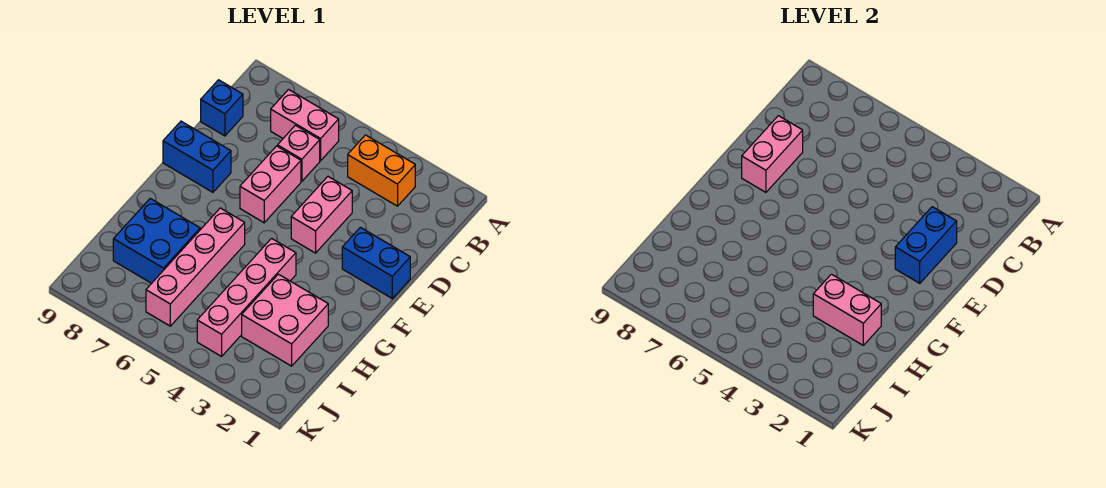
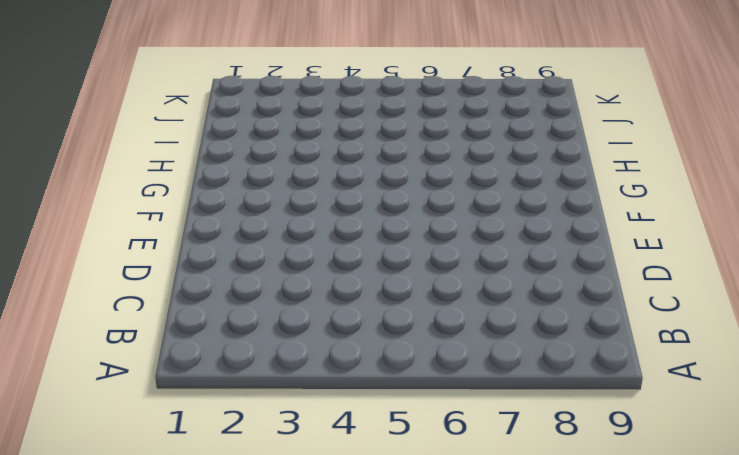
none -> orange 1x2 brick [348,135,415,206]
none -> pink 1x2 brick [271,90,339,161]
none -> pink 1x1 brick [277,125,320,181]

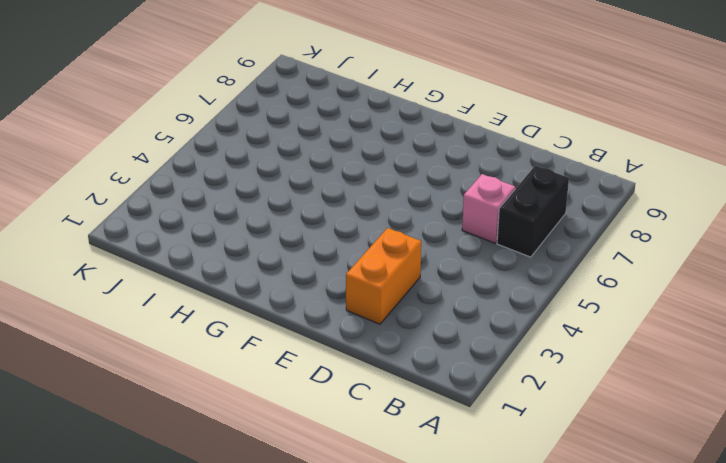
black 1x2 brick [497,165,569,257] -> pink 1x2 brick [271,90,339,161]
orange 1x2 brick [346,228,421,324] -> orange 1x2 brick moved to [348,135,415,206]
none -> blue 1x1 brick [201,80,243,136]
none -> pink 1x2 brick [291,177,352,253]
none -> pink 1x2 brick [240,146,301,223]

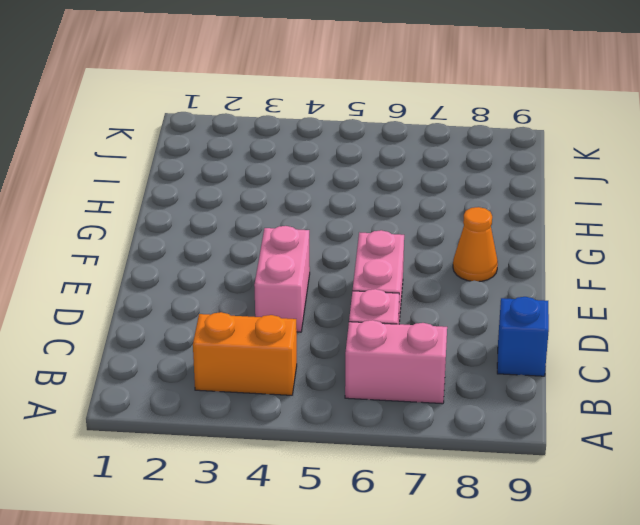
orange 1x1 cone [453,207,498,282] -> none
none -> blue 1x2 brick [342,227,410,298]
none -> blue 1x2 brick [163,121,231,192]
none -> pink 1x4 brick [197,238,296,356]

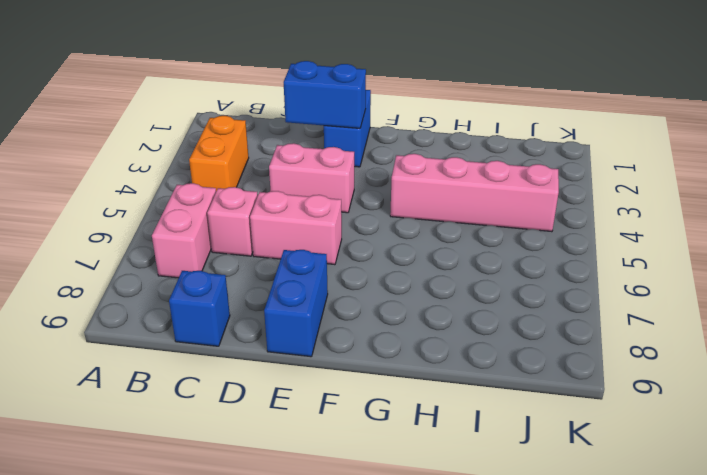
none -> pink 1x4 brick [146,208,245,326]
none -> pink 2x2 brick [242,274,328,366]
none -> blue 2x2 brick [113,198,200,283]

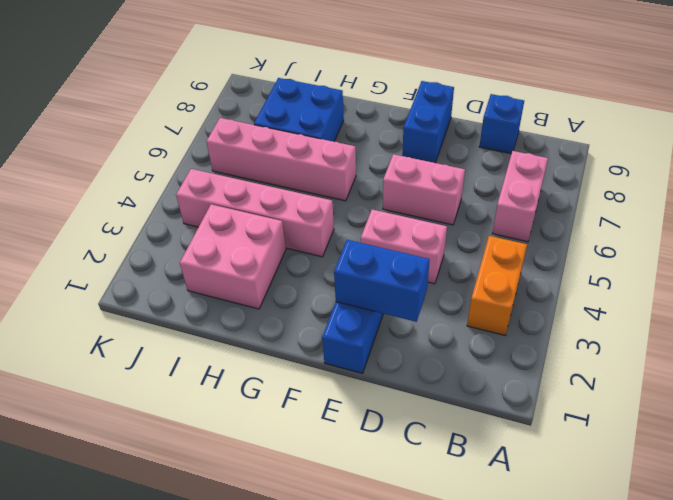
none -> pink 1x1 brick [277,125,320,181]
none -> pink 1x2 brick [742,116,803,192]
none -> pink 1x2 brick [813,274,881,345]

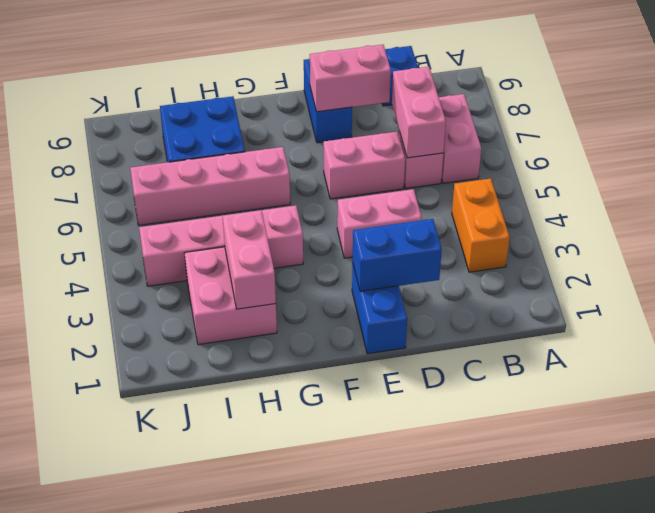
pink 1x2 brick [392,67,446,158] -> none

